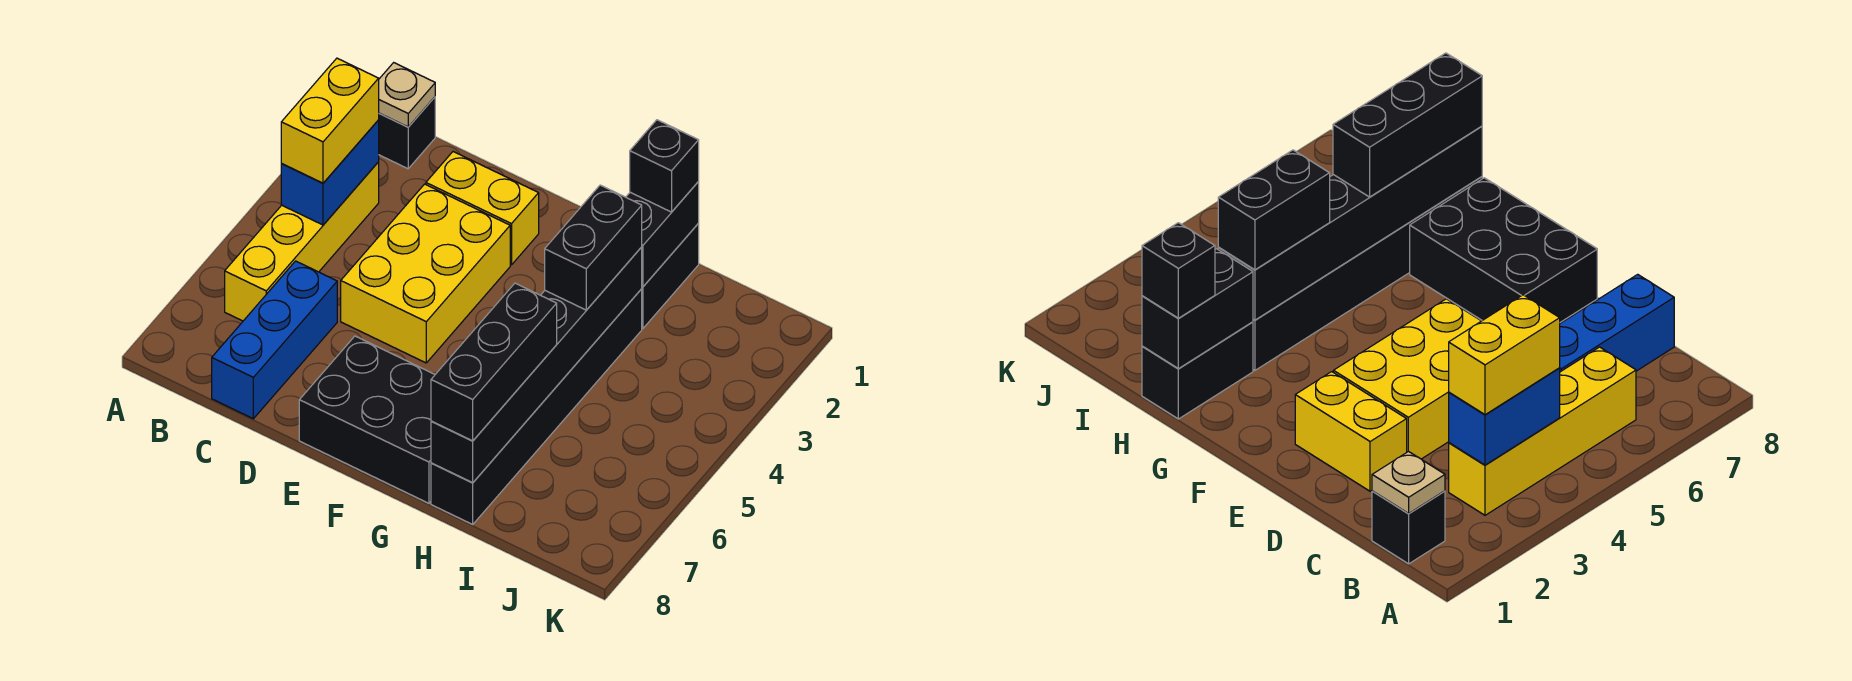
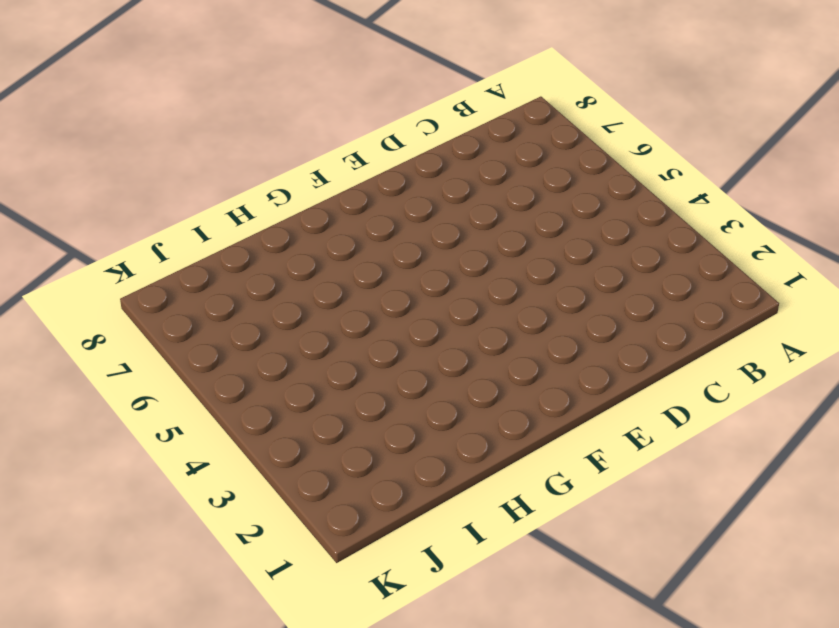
none -> black 1x1 brick [379,97,435,169]
none -> yellow 1x4 brick [225,162,379,321]
none -> blue 1x3 brick [212,261,337,419]

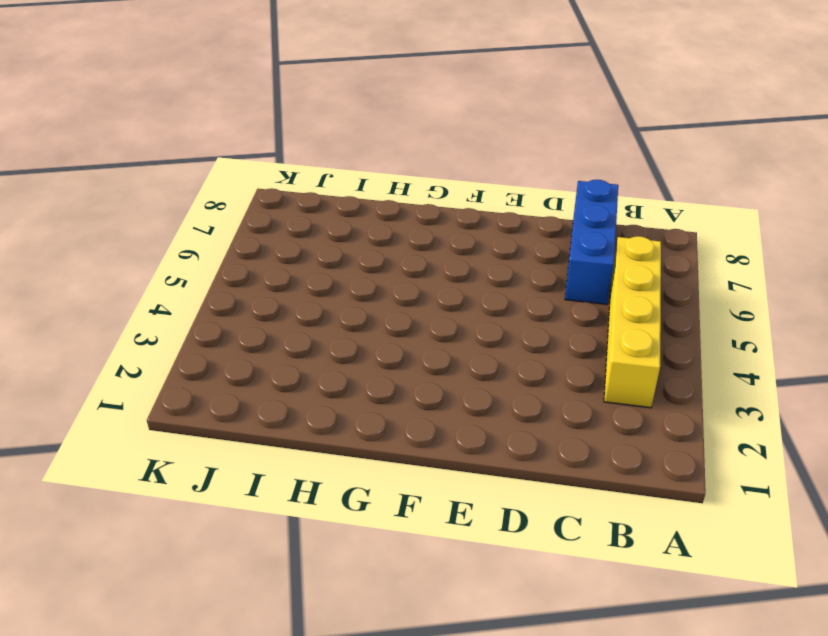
none -> black 1x1 brick [379,97,435,169]
none -> yellow 1x2 brick [426,152,539,265]
none -> yellow 2x3 brick [341,184,510,363]

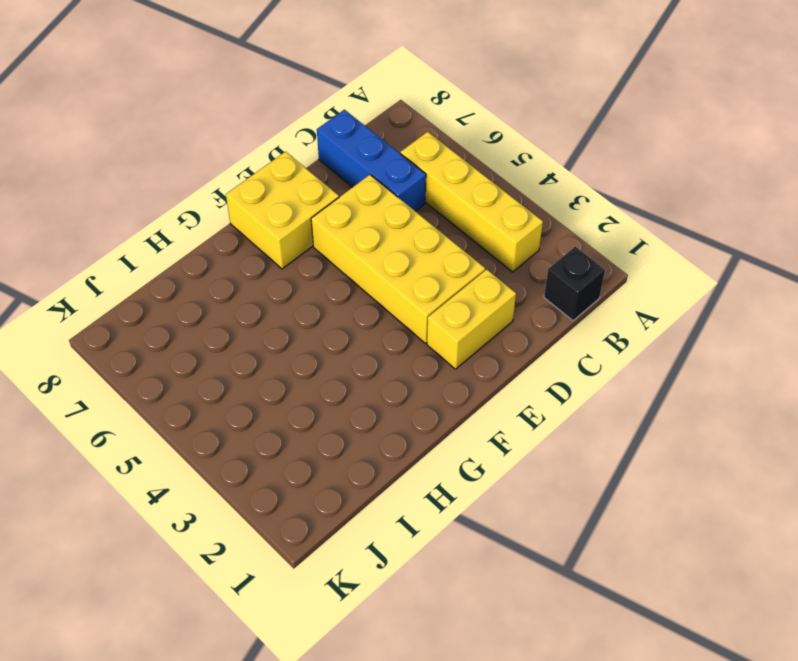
yellow 2x4 brick [311,175,485,343] -> yellow 2x3 brick [341,184,510,363]
yellow 2x2 brick [226,152,339,269] -> black 2x3 brick [299,336,435,503]
none -> black 1x2 brick [642,224,699,328]
none -> black 1x6 brick [431,289,642,524]
none -> tan 1x1 plate [379,63,435,127]

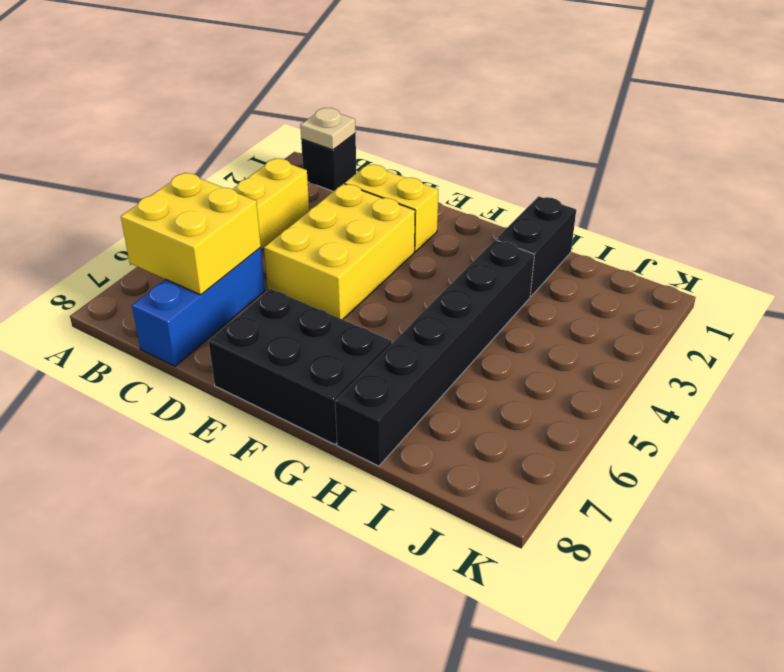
yellow 2x2 brick [121,173,261,295] -> none
none -> blue 1x2 brick [281,120,379,225]
none -> black 1x2 brick [626,182,699,286]
none -> black 1x6 brick [431,247,642,483]

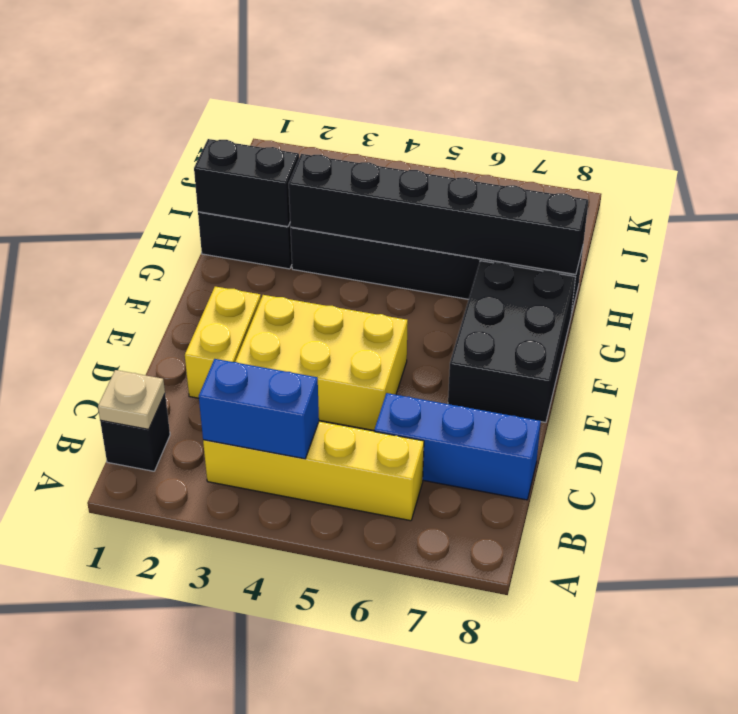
none -> yellow 1x2 brick [281,58,379,183]
none -> black 1x1 brick [630,120,699,212]
none -> black 1x2 brick [545,185,642,310]

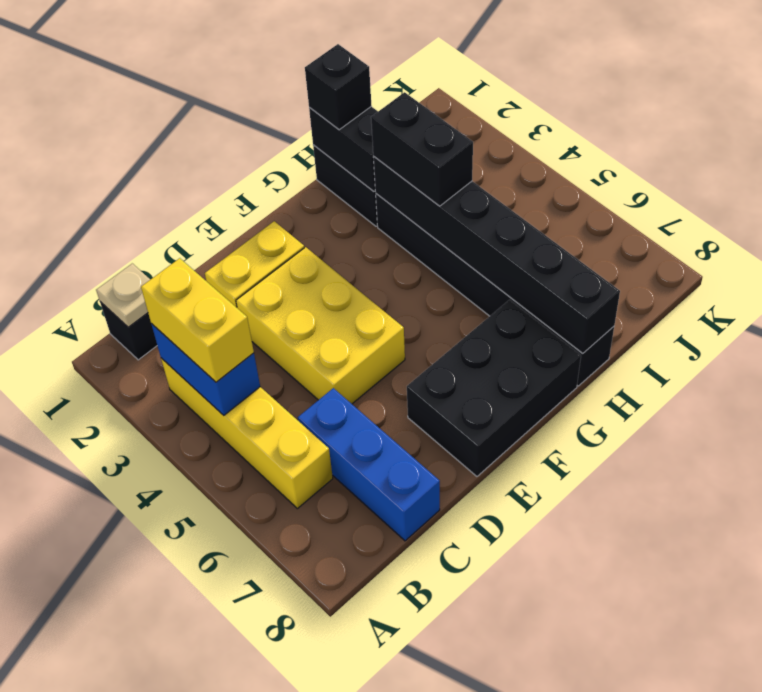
none -> black 1x3 brick [431,283,557,441]

